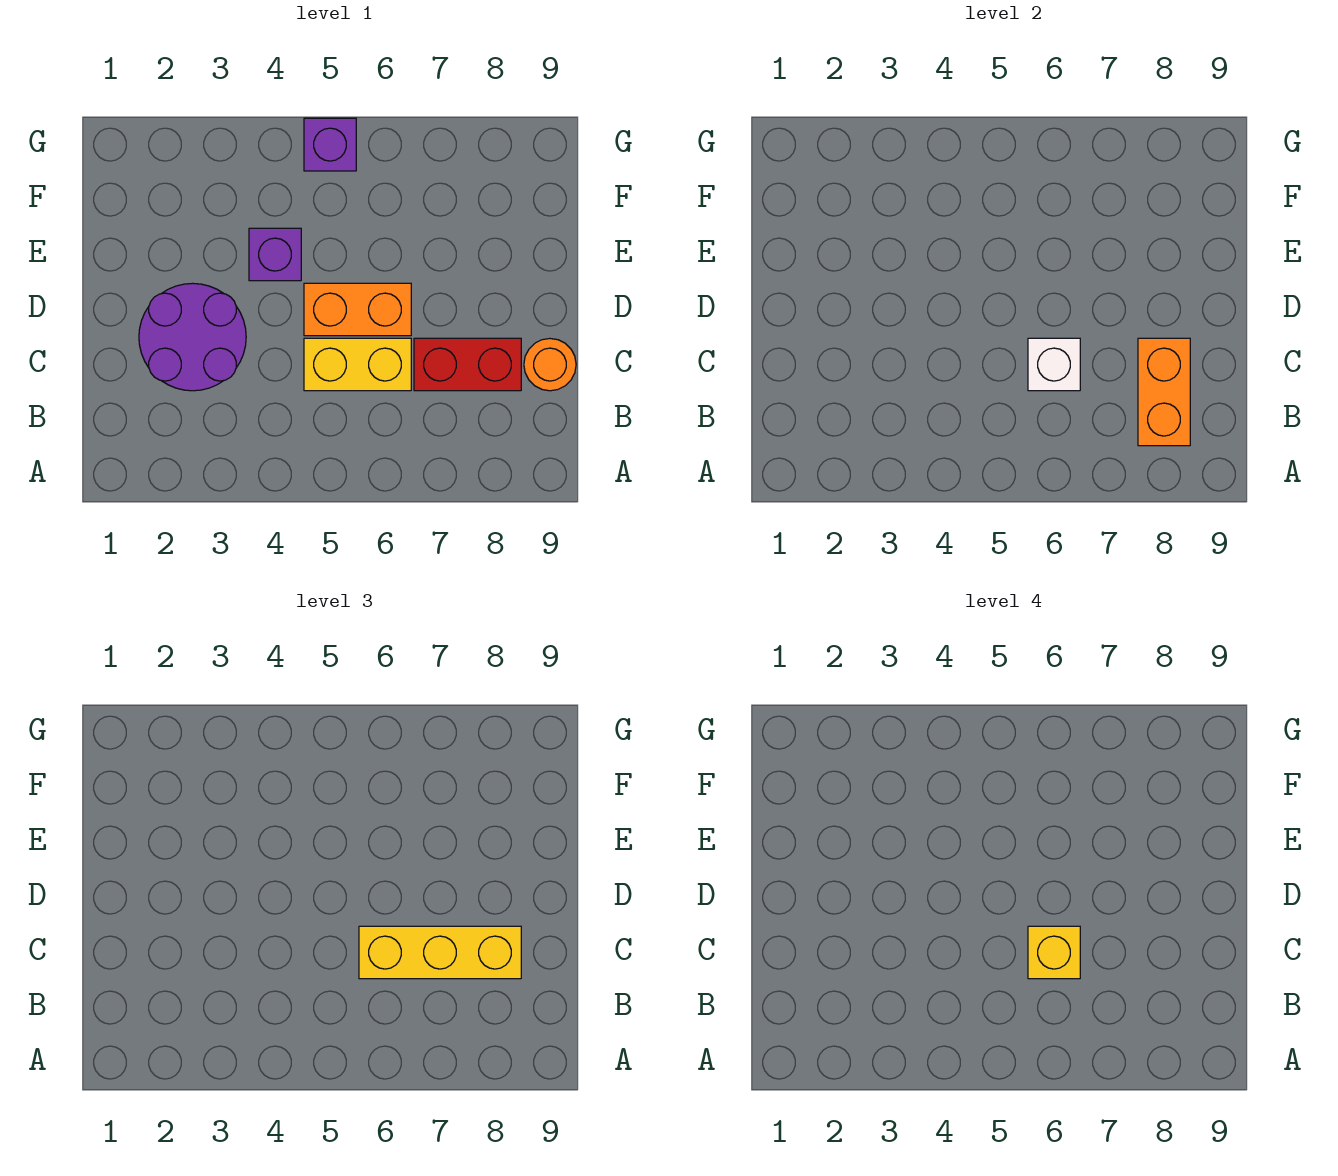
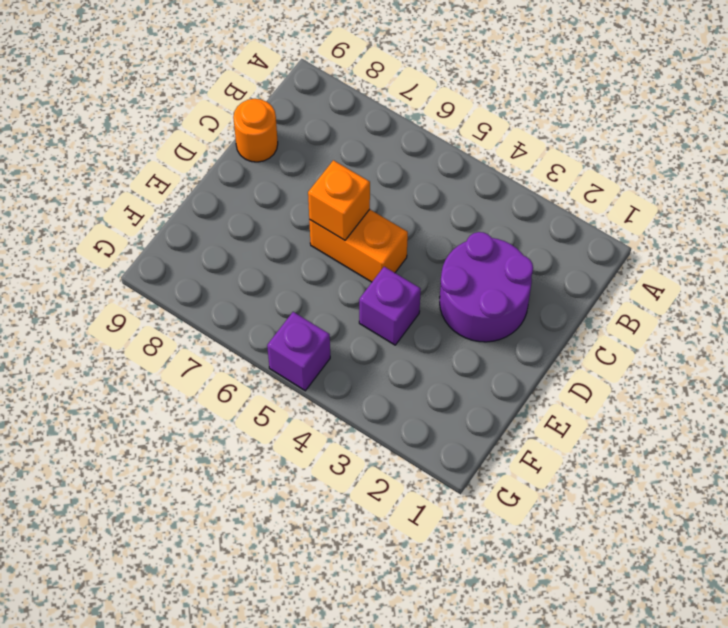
orange 1x1 brick [308,160,370,240] -> none
none -> yellow 1x2 brick [304,338,411,391]
none -> red 1x2 brick [414,338,521,391]

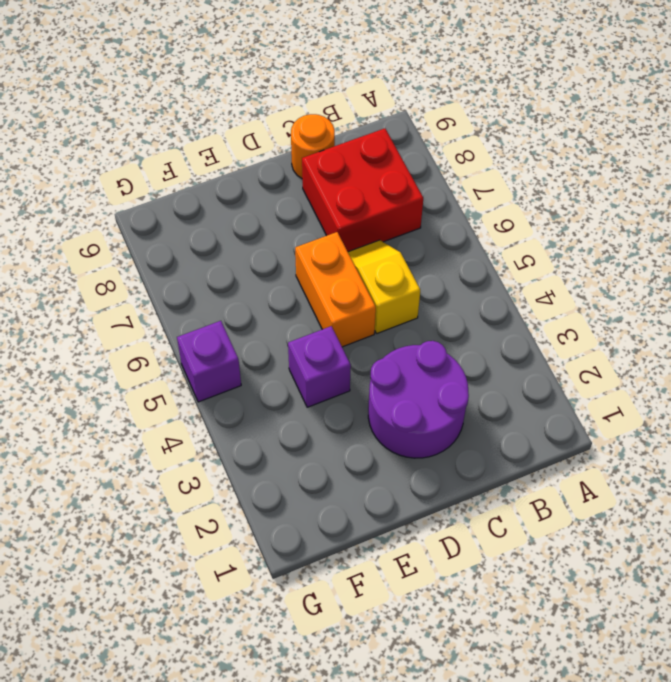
red 2x2 brick [302,128,423,252] -> red 1x2 brick [414,338,521,391]
yellow 1x2 slope [348,240,420,334] -> yellow 1x2 brick [304,338,411,391]
none -> orange 1x2 brick [1138,338,1190,446]
none -> white 1x1 brick [1028,338,1080,391]

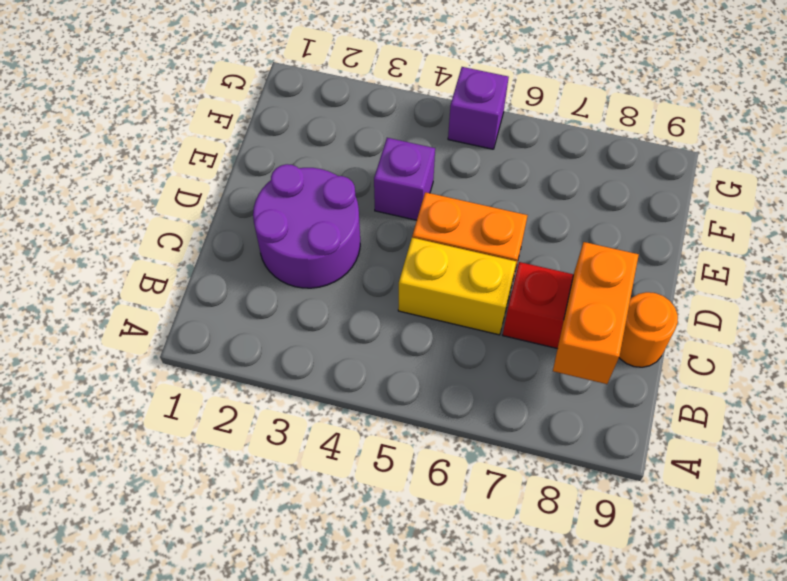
none -> white 1x1 brick [1028,338,1080,391]
none -> yellow 1x3 brick [359,926,521,979]

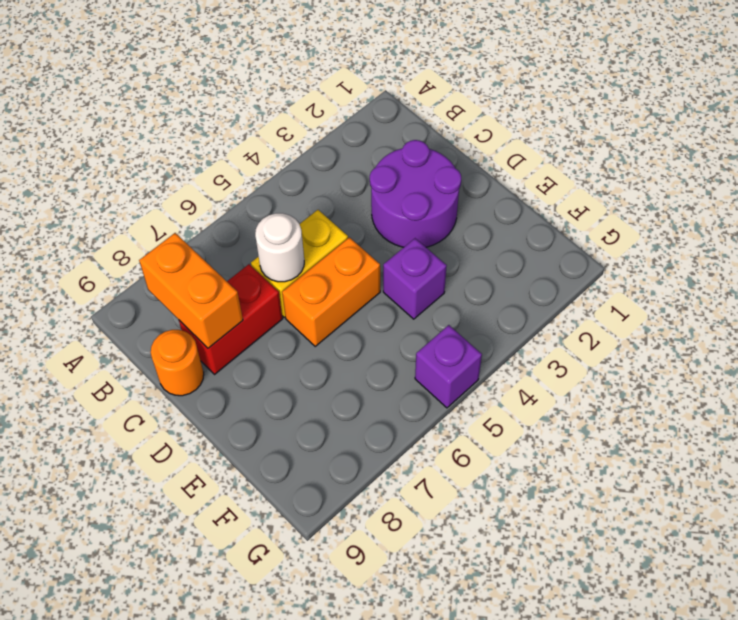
white 1x1 round brick [255,213,304,282] -> white 1x1 brick [1028,338,1080,391]
none -> yellow 1x3 brick [359,926,521,979]
none -> yellow 1x1 brick [1028,926,1080,979]

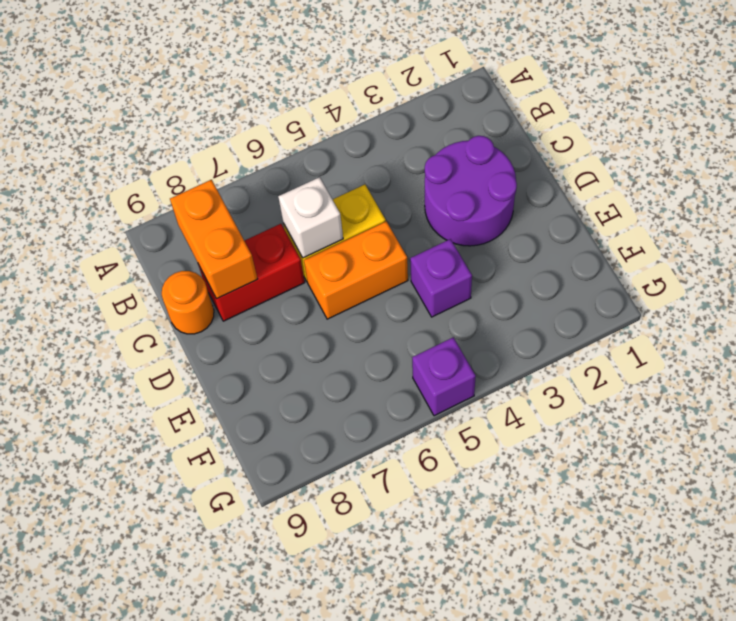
none -> yellow 1x3 brick [359,926,521,979]
none -> yellow 1x1 brick [1028,926,1080,979]

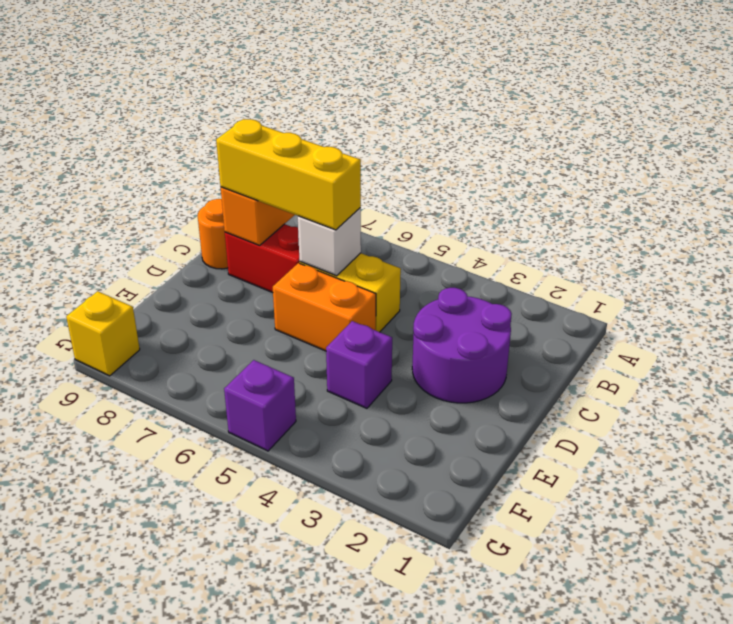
yellow 1x1 brick [66,291,140,376] -> yellow 1x1 brick moved to [1028,926,1080,979]

